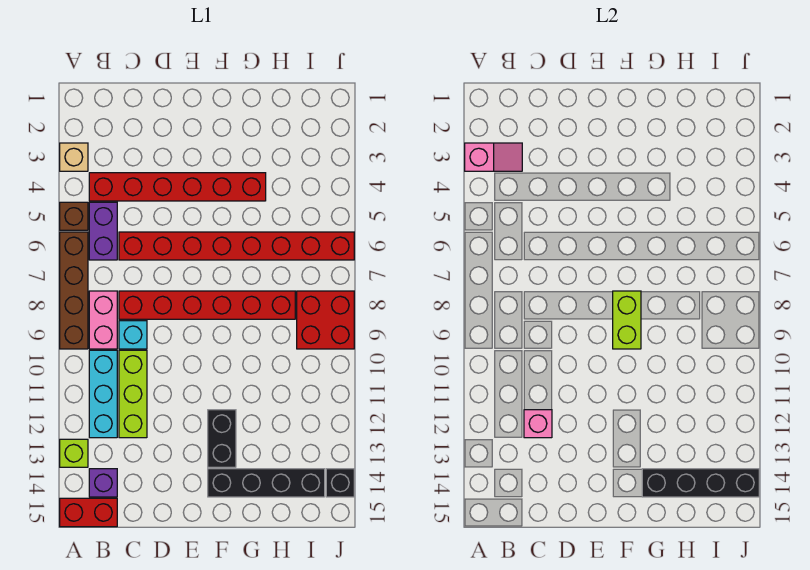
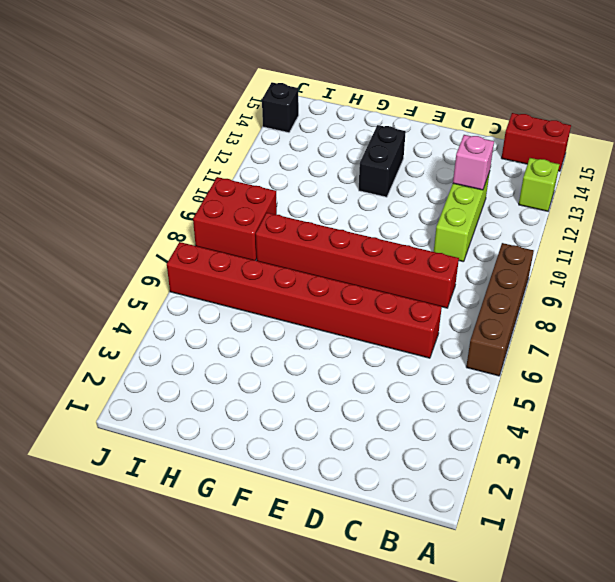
none -> tan 1x1 brick [60,143,88,171]
none -> brown 1x1 brick [60,202,88,230]
none -> red 1x6 brick [89,173,266,201]

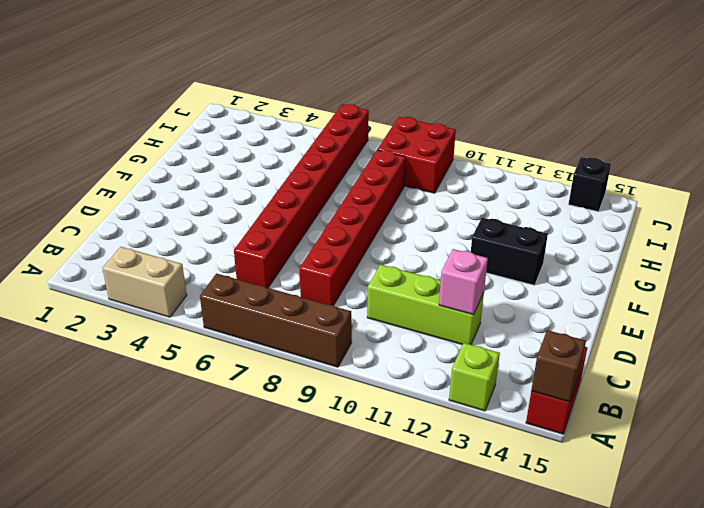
tan 1x2 brick [102,247,187,317] -> tan 1x1 brick [60,143,88,171]
brown 1x1 brick [531,330,586,402] -> brown 1x1 brick moved to [60,202,88,230]
none -> red 1x6 brick [89,173,266,201]
none -> purple 1x2 brick [89,202,117,260]
none -> pink 1x2 brick [89,291,117,349]

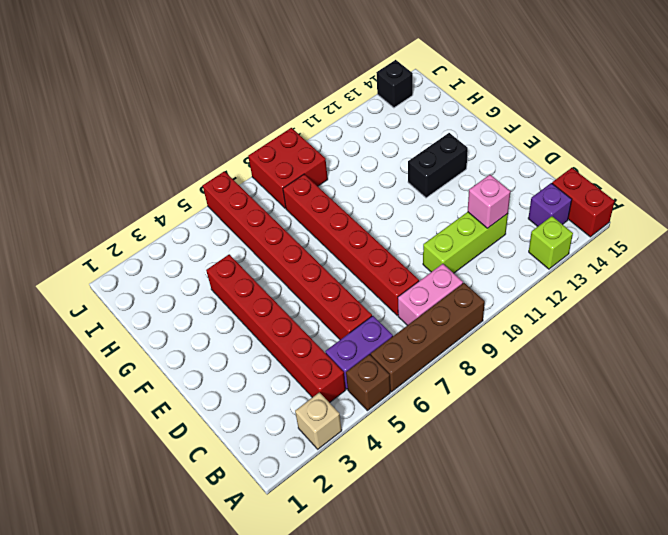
none -> cyan 1x3 brick [89,350,117,438]
none -> cyan 1x1 brick [119,321,147,349]
none -> black 1x4 brick [208,469,325,497]

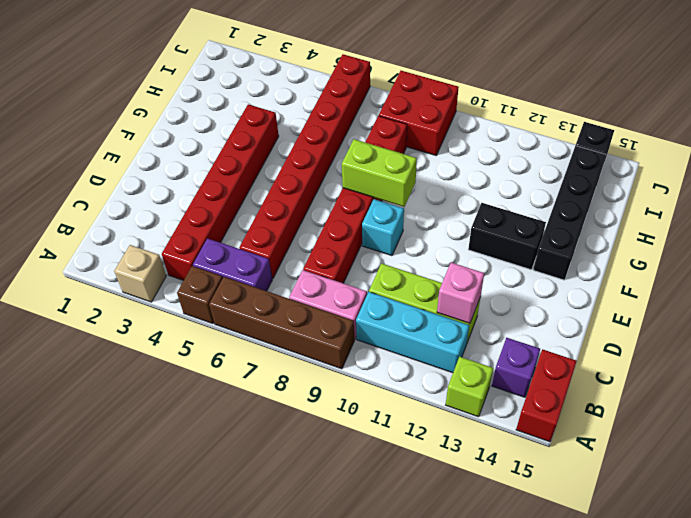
cyan 1x1 brick [362,199,404,256] -> cyan 1x1 brick moved to [119,321,147,349]
none -> pink 1x2 slope [465,143,522,171]
none -> black 1x4 brick [642,469,759,497]

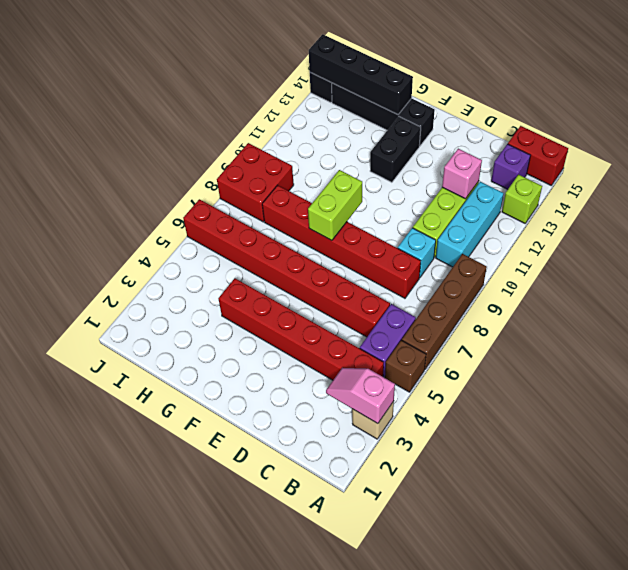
none -> pink 1x2 brick [89,291,117,349]

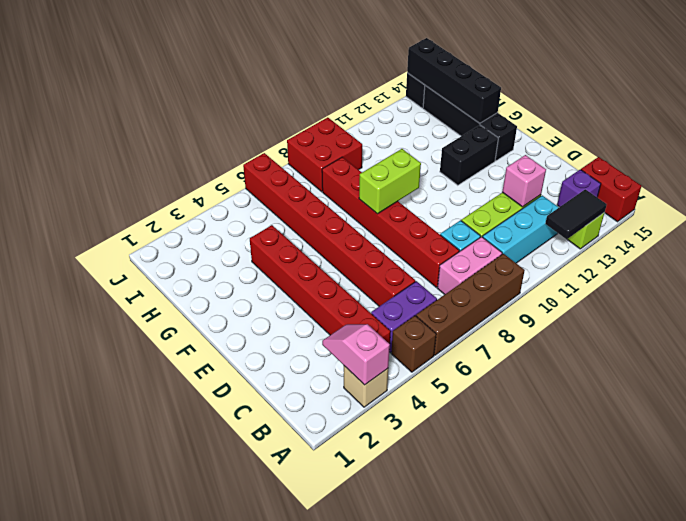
black 1x2 tile [545,189,607,239] -> none

